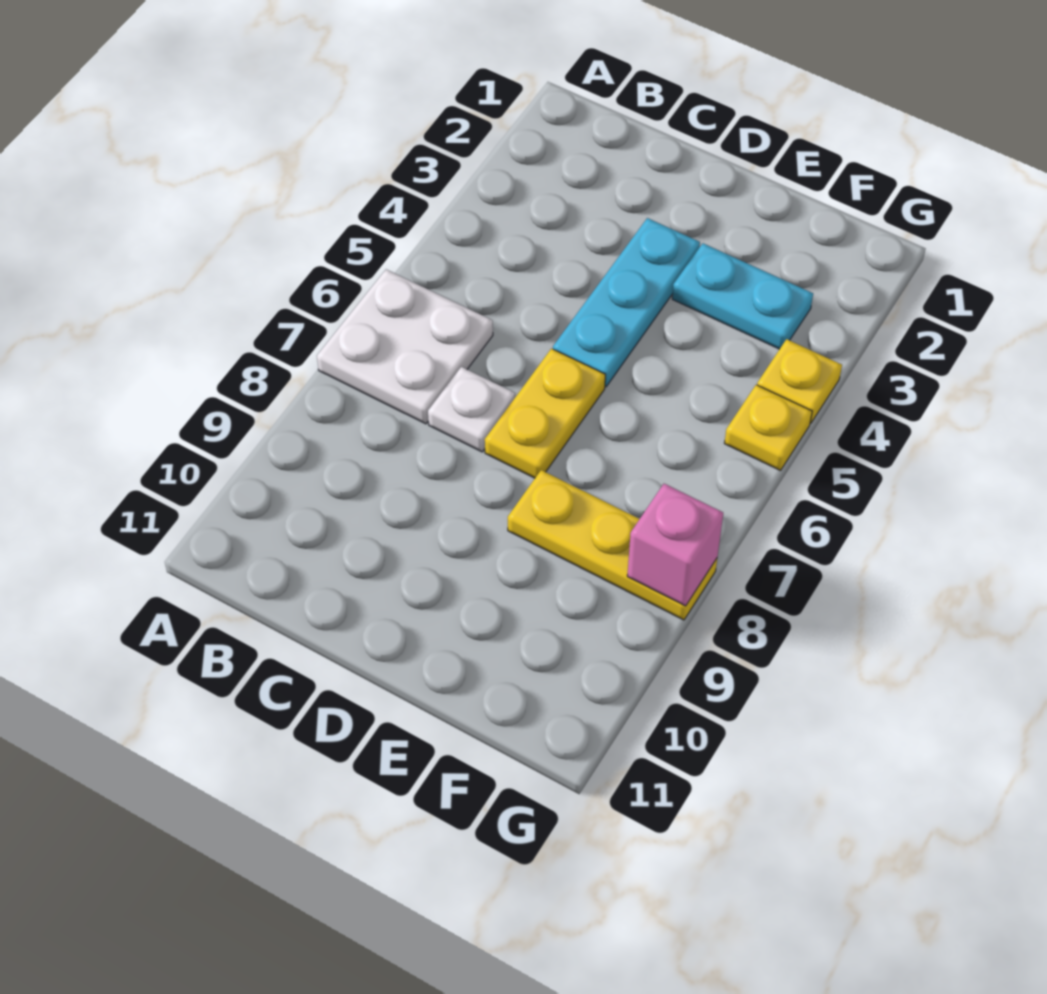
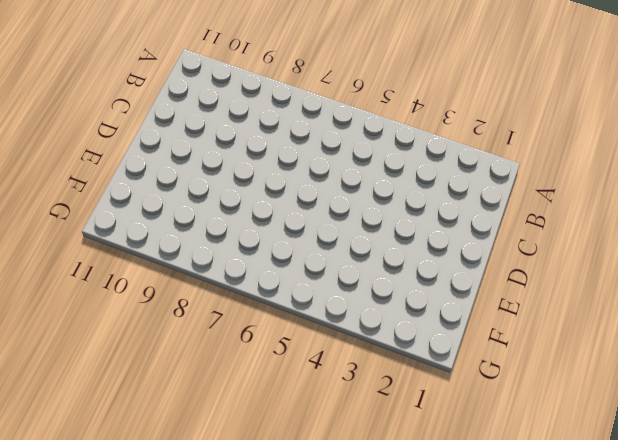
none -> white 2x2 plate [317,269,493,424]
none -> white 1x1 plate [428,367,515,452]

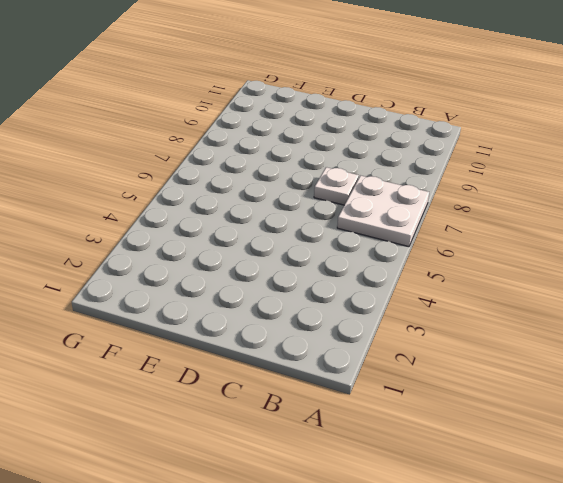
none -> cyan 1x3 plate [553,218,700,387]
none -> yellow 1x2 plate [485,349,605,478]

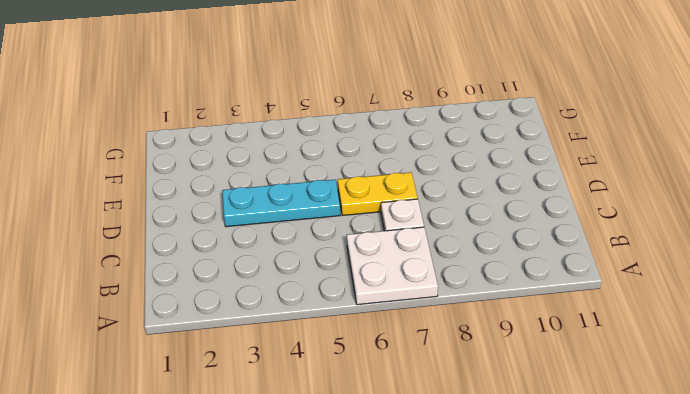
none -> cyan 1x2 plate [672,243,813,349]
none -> yellow 1x3 plate [508,470,717,620]

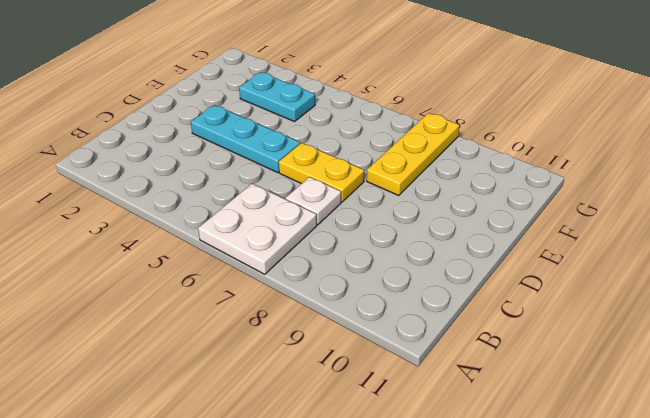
cyan 1x2 plate [239,72,315,122] -> cyan 1x2 plate turned to [672,243,813,349]
none -> yellow 1x1 plate [757,339,842,423]
none -> yellow 1x1 plate [724,385,812,471]

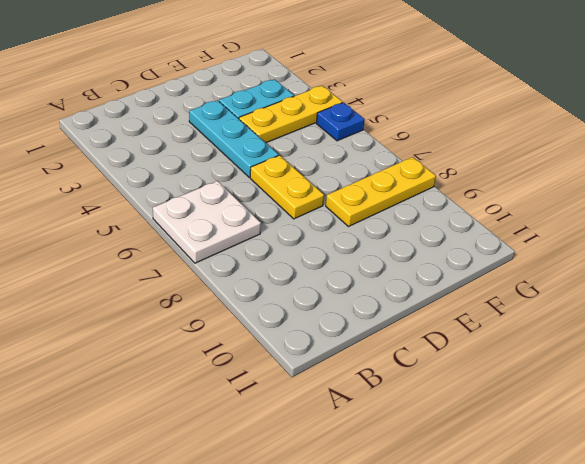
yellow 1x3 plate [239,86,343,143] -> yellow 1x1 plate [757,339,842,423]
blue 1x1 plate [316,103,365,141] -> yellow 1x1 plate [724,385,812,471]
none -> white 1x1 plate [428,367,515,452]
none -> pink 1x1 brick [627,484,723,606]

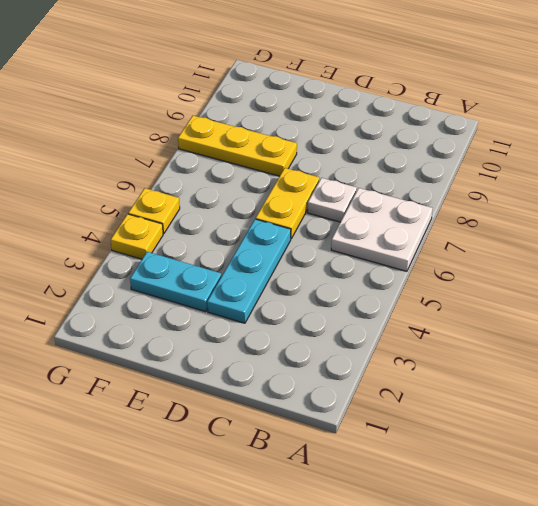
none -> pink 1x1 brick [627,484,723,606]

